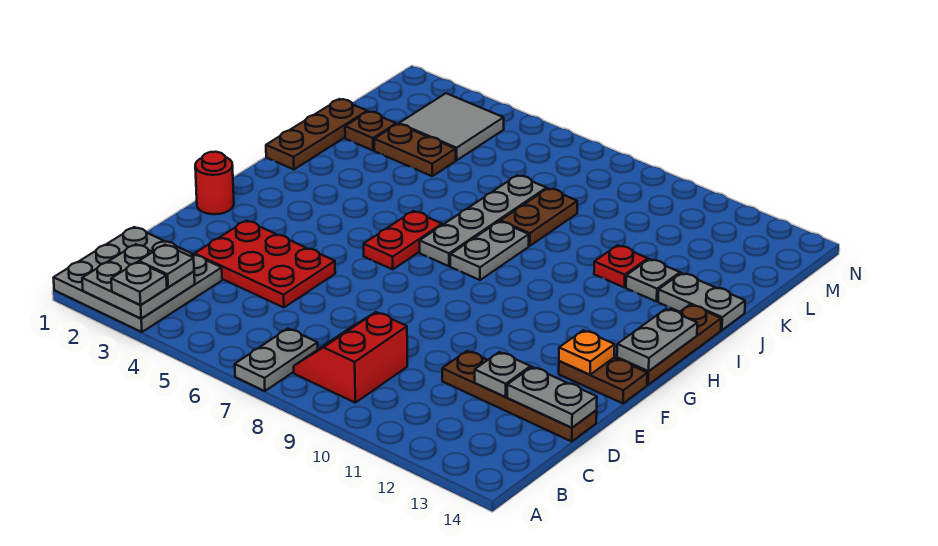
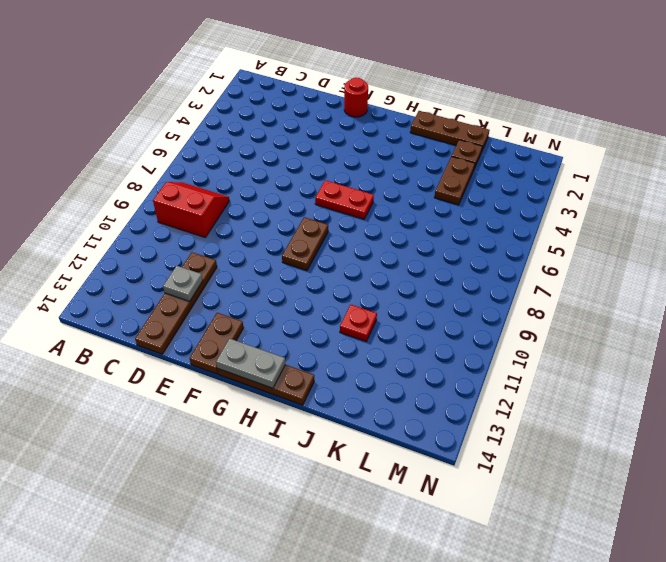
brown 1x2 plate [282,217,328,270] -> brown 1x2 plate turned to [500,188,577,246]
none -> grey 3x3 plate [53,227,222,332]
none -> grey 1x2 plate [235,329,318,391]
none -> red 2x3 plate [194,221,335,308]

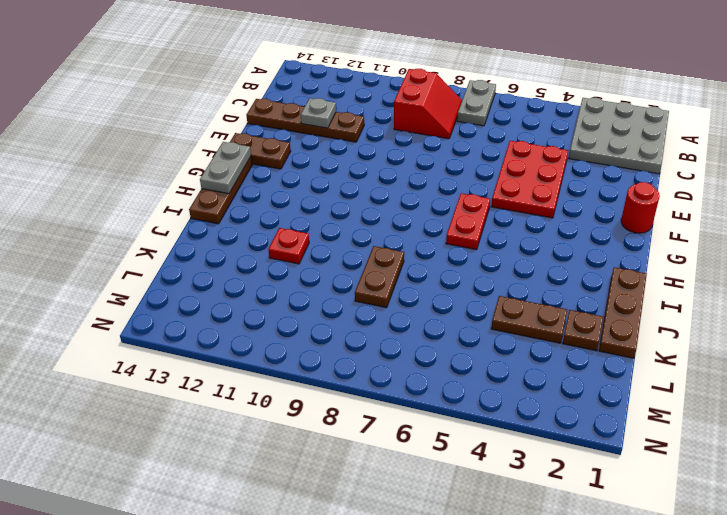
red 2x3 plate [491,141,568,218] -> red 2x3 plate turned to [194,221,335,308]
none -> grey 1x4 plate [420,175,546,266]
none -> grey 1x2 plate [450,221,529,280]
none -> grey 1x1 plate [626,259,680,302]

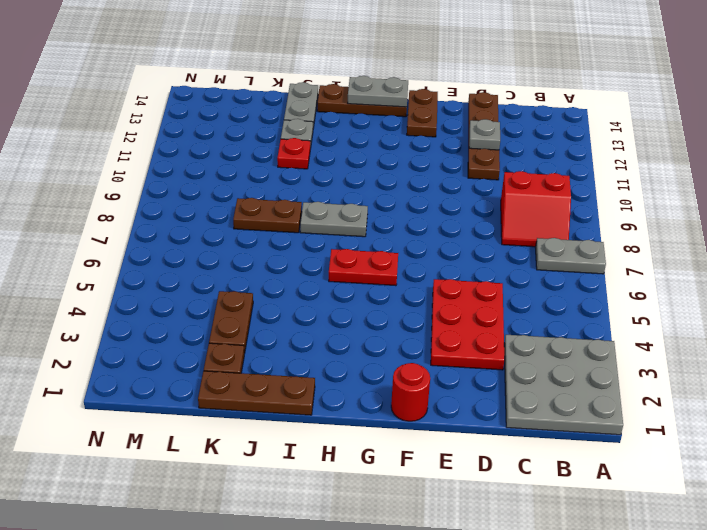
none -> grey 1x4 plate [420,175,546,266]
none -> grey 2x2 tile [399,93,504,160]
none -> grey 2x2 plate [82,244,195,319]

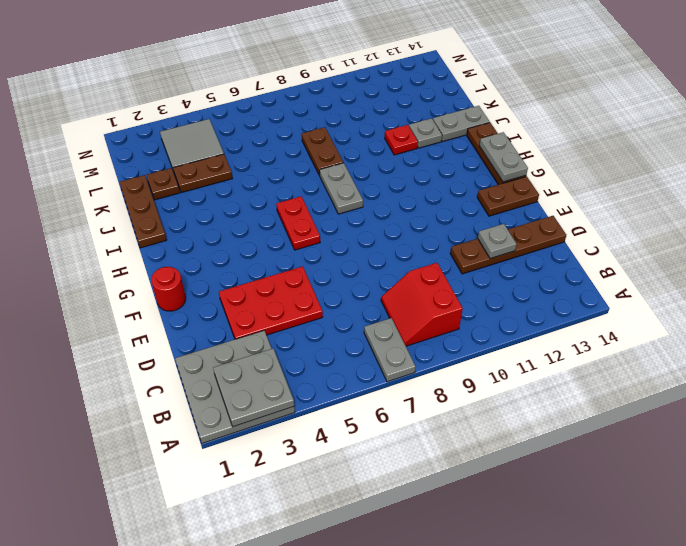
none -> grey 1x4 plate [420,175,546,266]
none -> grey 1x2 plate [507,367,597,428]
none -> orange 1x1 plate [559,330,615,375]

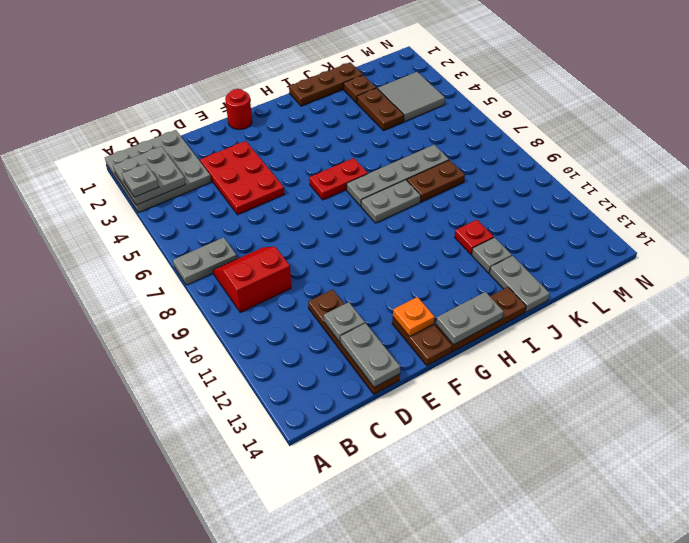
none -> grey 1x1 plate [139,245,194,287]

